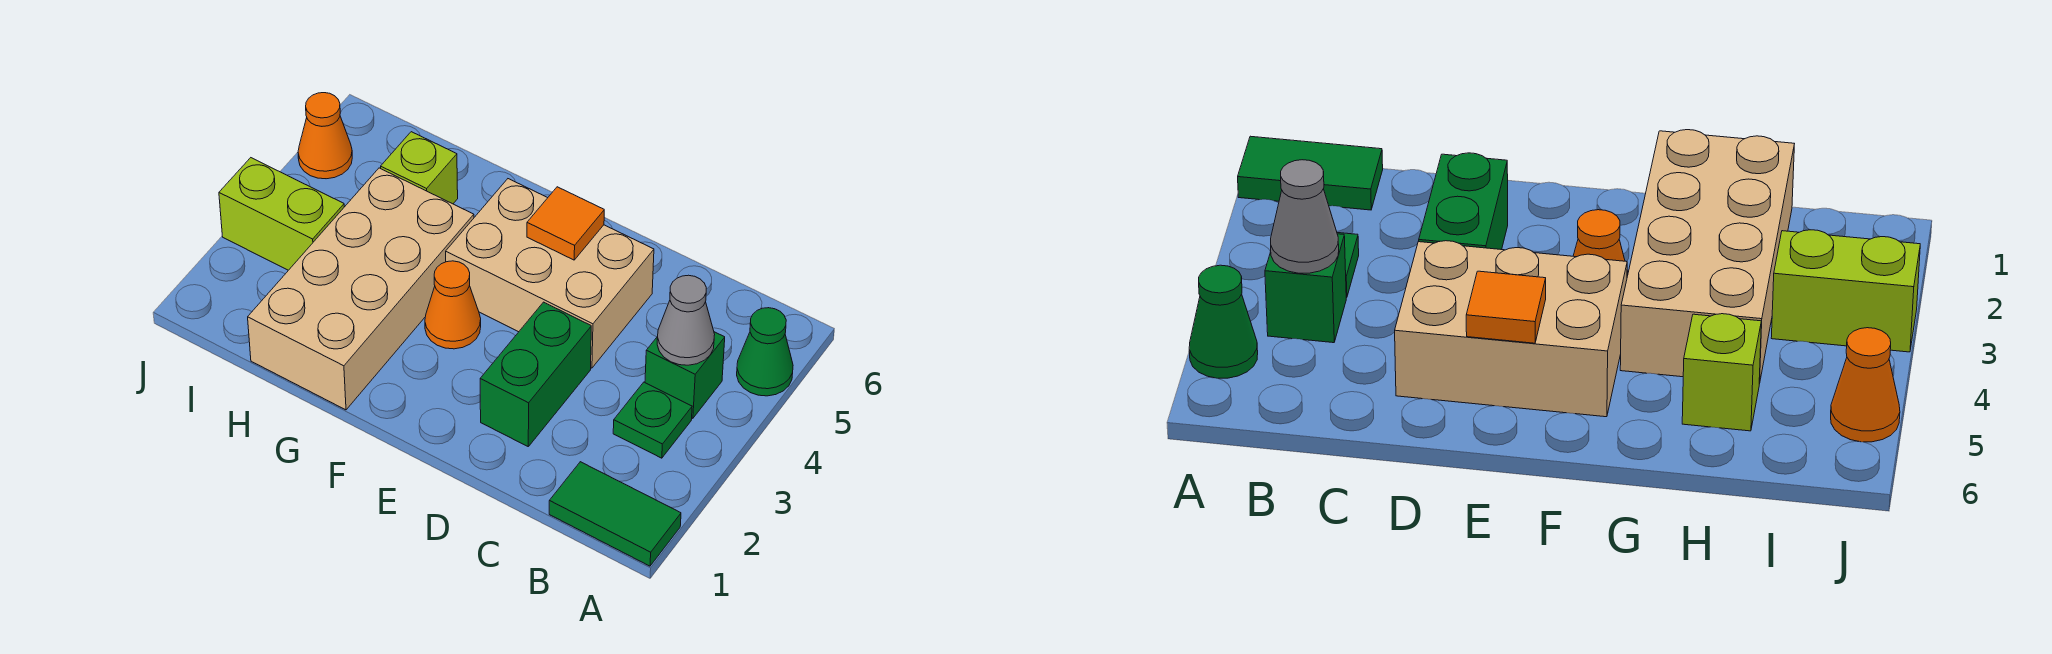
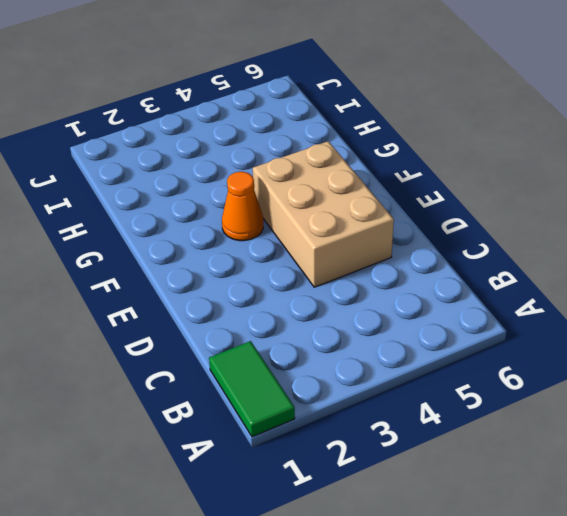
none -> green 1x1 cone [737,308,793,396]
none -> green 1x1 plate [613,382,692,458]
none -> green 1x1 brick [645,332,725,418]

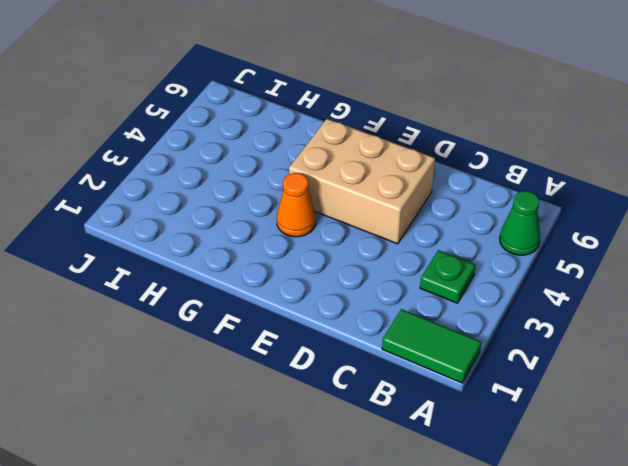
none -> green 1x1 brick [645,332,725,418]
none -> green 1x2 brick [480,302,591,446]
none -> tan 2x4 brick [248,168,474,410]

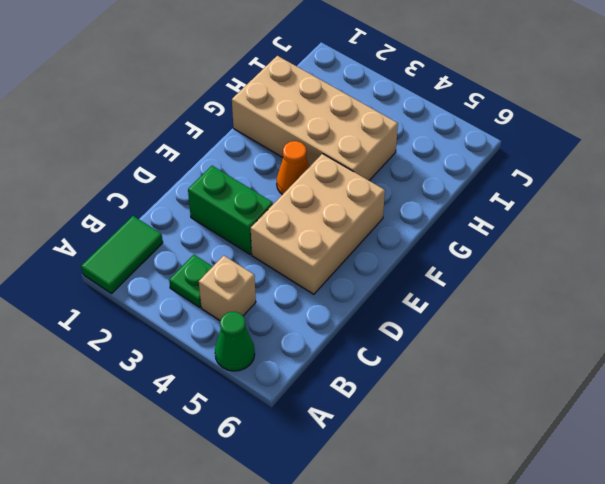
tan 1x1 brick [199,256,256,320] -> green 1x1 brick [645,332,725,418]
none -> lime 1x1 brick [381,132,458,204]
none -> lime 1x2 brick [219,158,344,270]
none -> orange 1x1 cone [298,93,352,179]

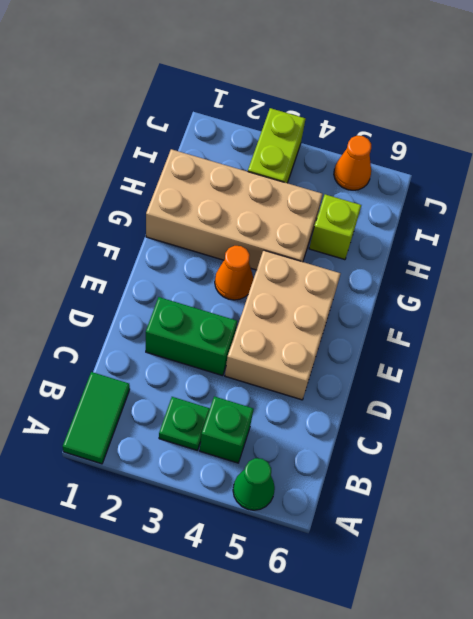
none -> grey 1x1 cone [657,275,715,365]
none -> orange 1x1 tile [527,187,604,260]

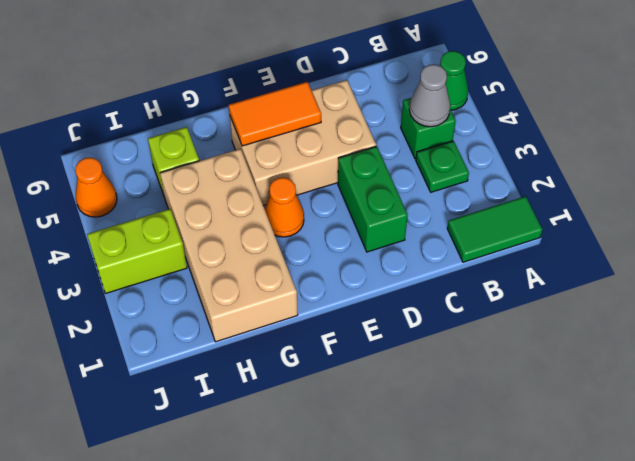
orange 1x2 tile [229,82,321,146] -> orange 1x1 tile [527,187,604,260]

